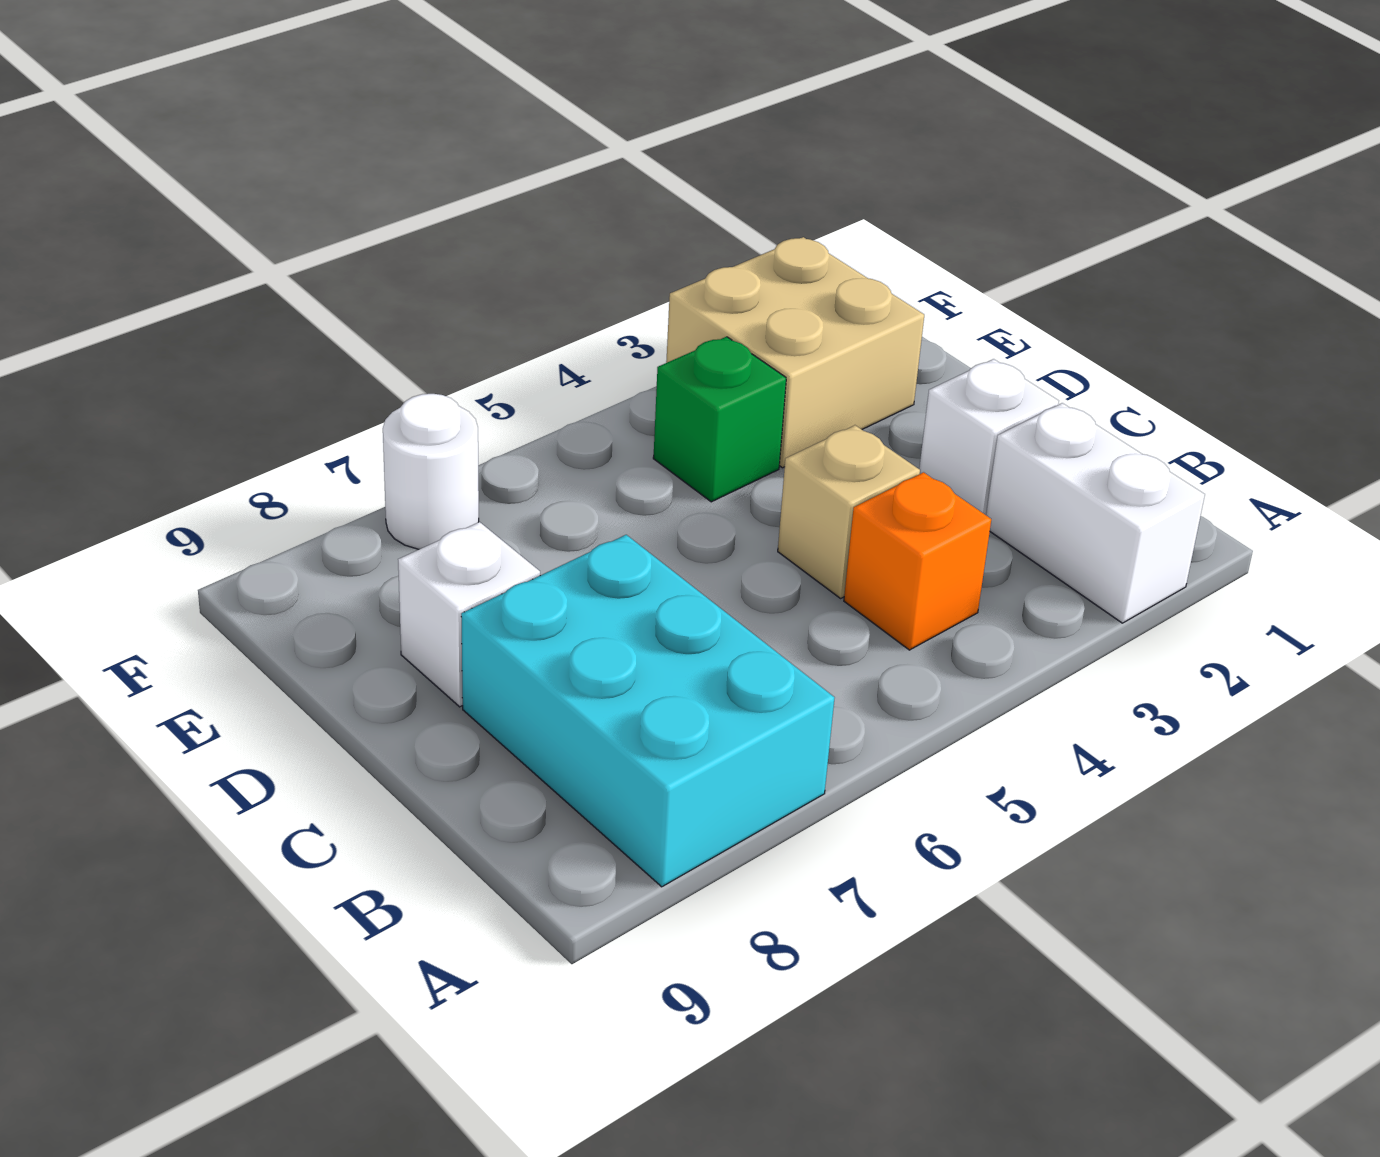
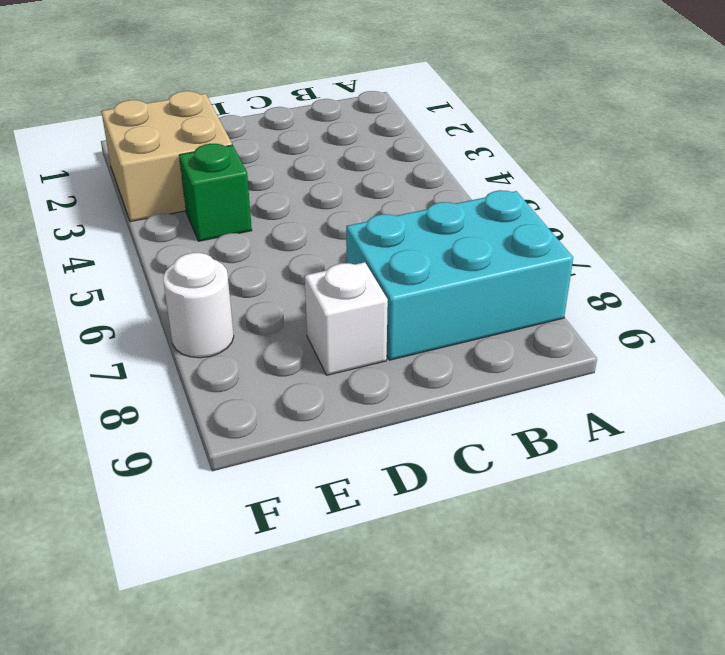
none -> white 1x2 brick [986,403,1205,623]
none -> orange 1x1 brick [844,472,991,650]

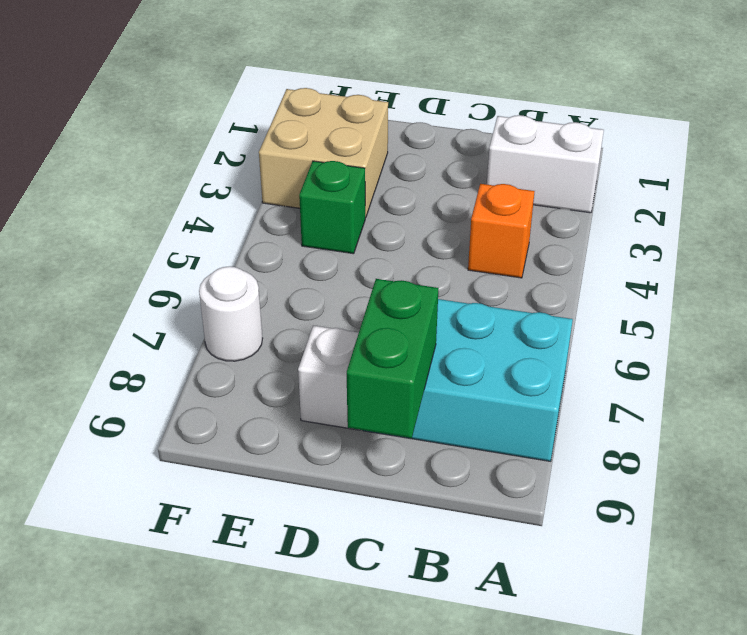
green 1x2 brick [347,279,439,438] -> none
none -> white 1x1 brick [919,359,1059,515]
none -> tan 1x1 brick [778,425,920,598]

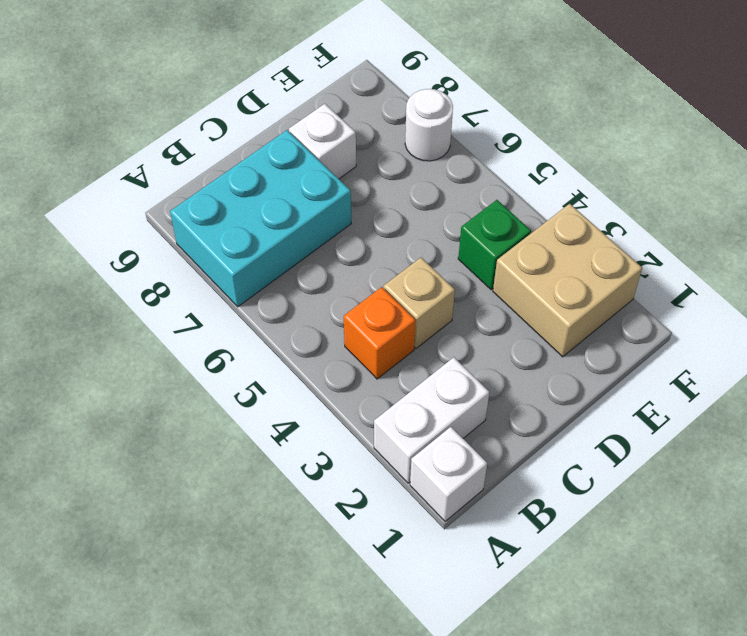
white 1x1 brick [410,427,487,521] -> white 1x1 brick moved to [919,359,1059,515]

